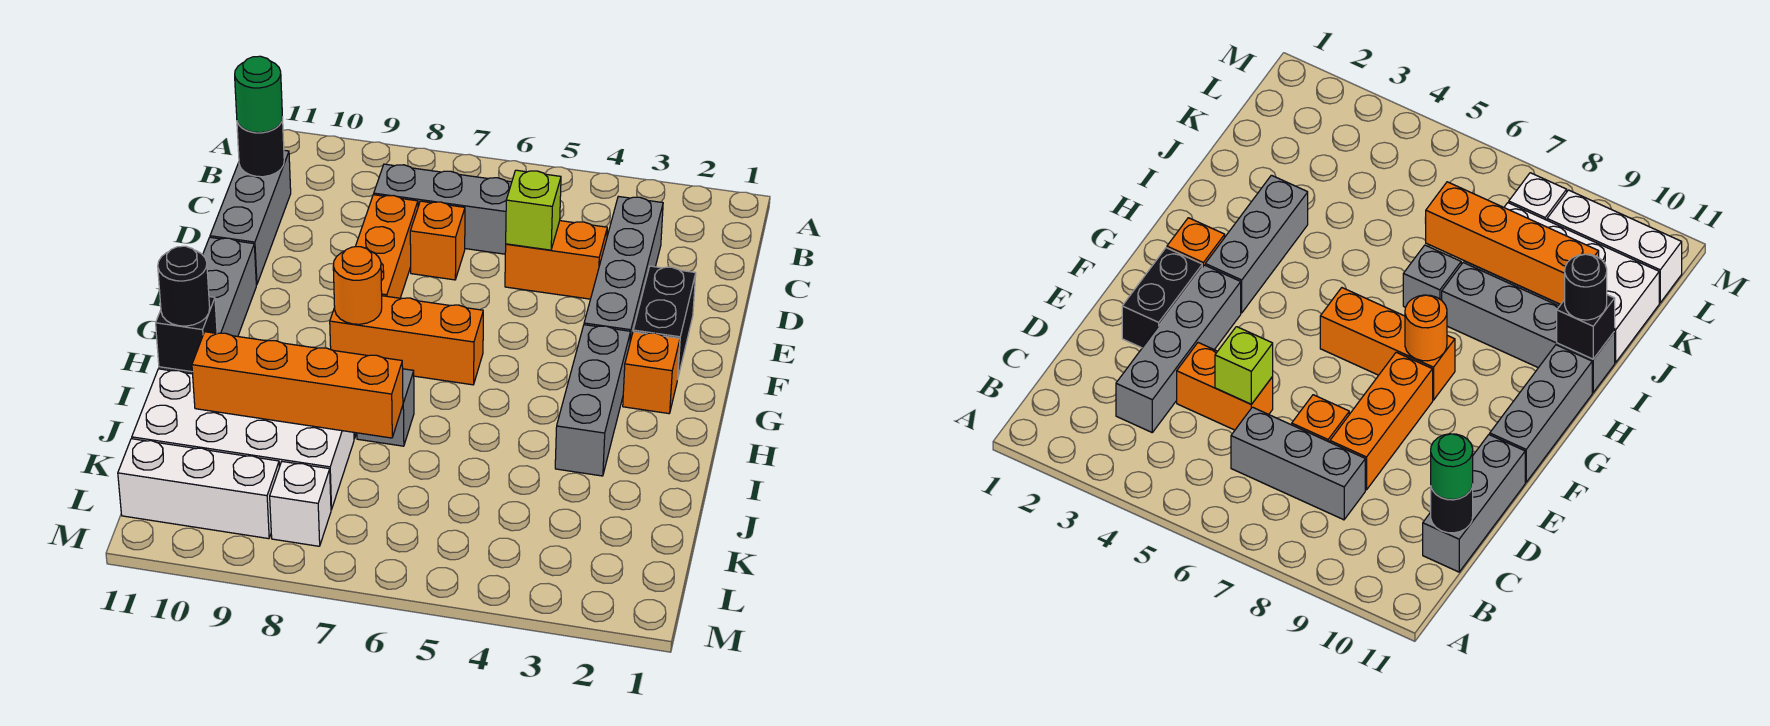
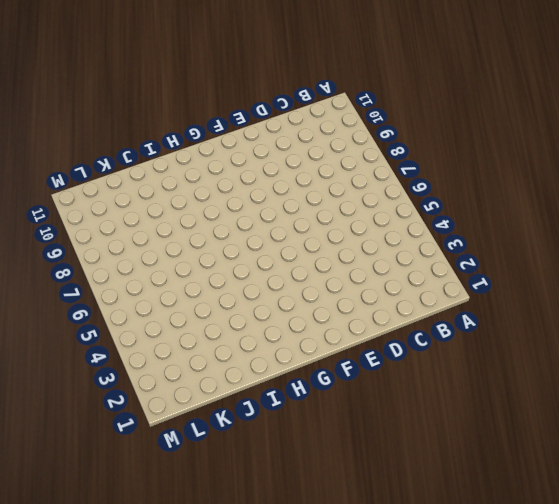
none -> grey 1x4 brick [584,196,663,341]
none -> grey 1x3 brick [374,164,512,254]
none -> grey 1x3 brick [210,150,291,285]

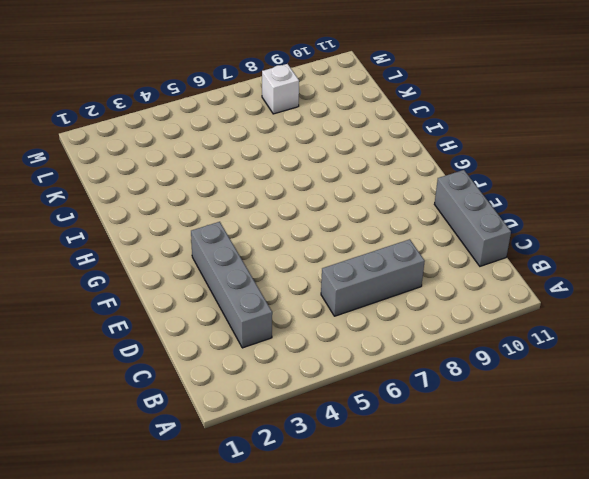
none -> orange 1x2 brick [505,221,607,299]
none -> orange 1x1 brick [410,201,465,280]
none -> orange 1x3 brick [355,195,418,298]

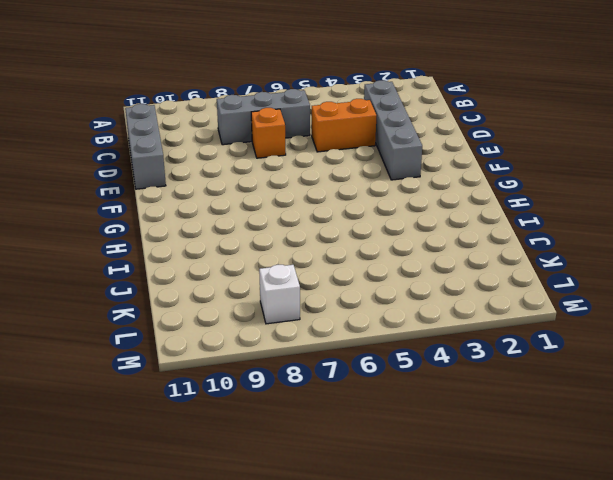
none -> orange 1x3 brick [355,195,418,298]
none -> black 1x2 brick [633,266,696,376]
none -> grey 1x3 brick [203,237,256,336]

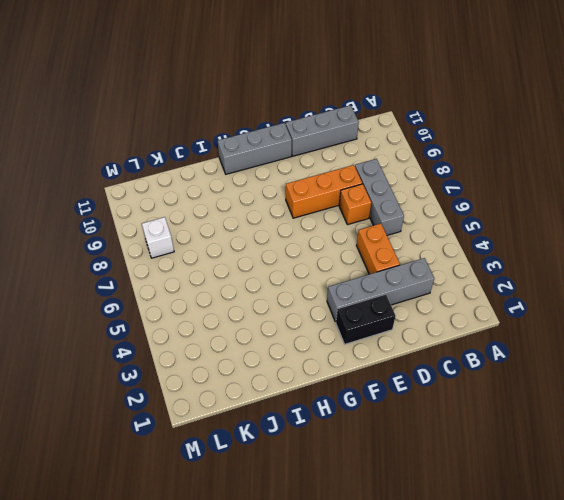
none -> orange 1x1 brick [623,332,680,414]
none -> grey 1x3 brick [555,325,631,476]
none -> orange 1x3 brick [330,296,483,385]

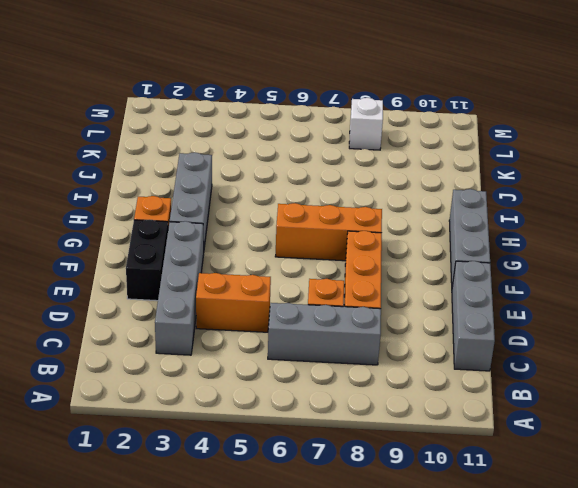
none -> grey 1x1 brick [357,369,414,446]
none -> grey 1x4 brick [1442,263,1615,392]
none -> white 2x4 brick [132,369,354,510]

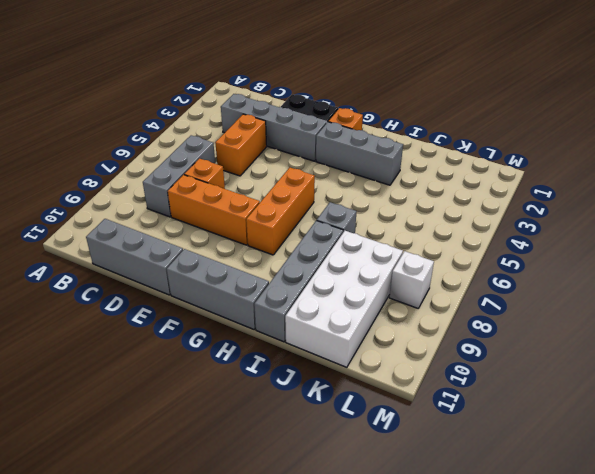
none -> white 1x3 brick [118,439,279,539]
none -> black 1x1 round brick [237,117,284,177]
none -> lime 1x1 brick [506,170,561,250]

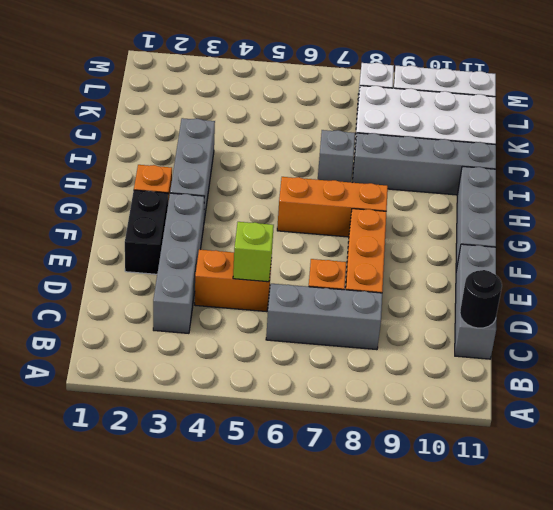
none -> orange 1x1 round brick [333,247,382,324]
none -> black 1x1 brick [156,297,217,372]
none -> orange 1x4 brick [192,332,403,438]

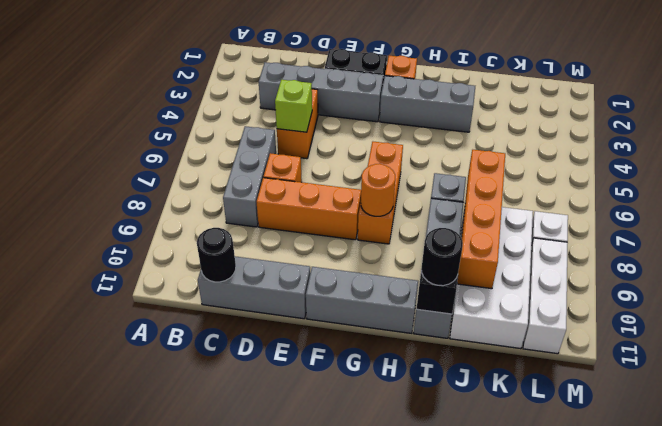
none -> green 1x1 round brick [235,56,282,133]

